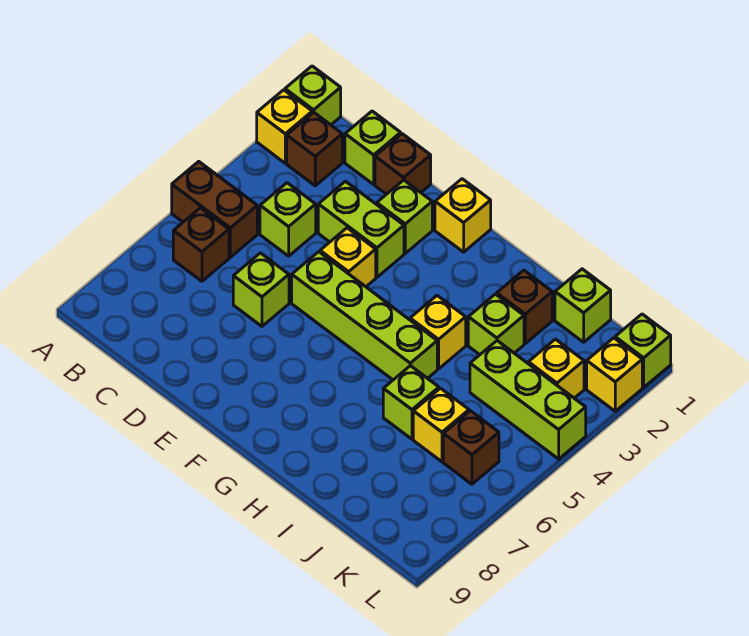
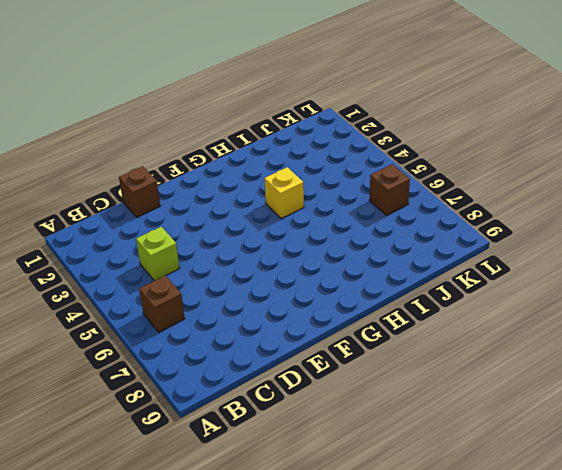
none -> lime 1x1 brick [285,66,341,125]
none -> yellow 1x1 brick [257,90,312,163]
none -> brown 1x2 brick [172,161,257,257]

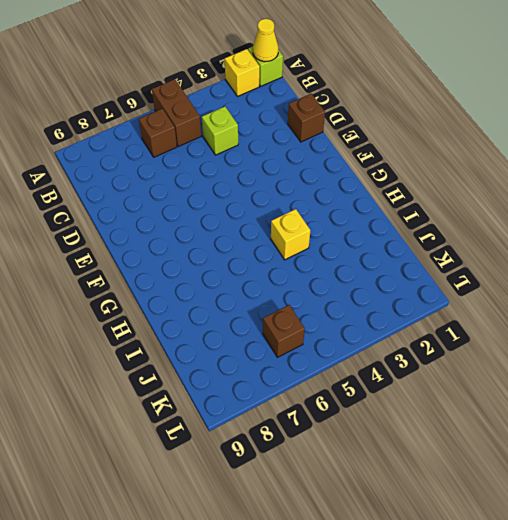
yellow 1x1 cone [253,19,278,62] -> none
none -> brown 1x1 brick [287,112,342,186]
none -> lime 1x1 brick [345,111,401,184]
none -> lime 1x2 brick [318,181,404,277]

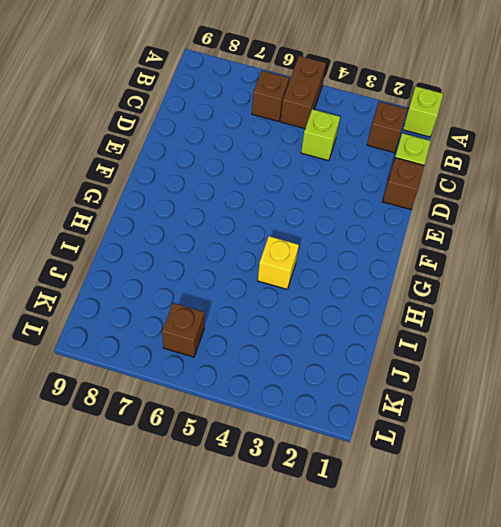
none -> yellow 1x1 brick [257,90,312,163]
none -> lime 1x2 brick [318,181,404,277]
none -> lime 1x1 brick [233,253,289,326]

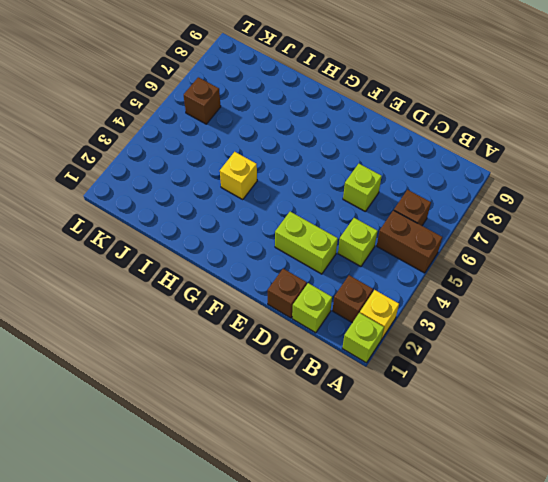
none -> lime 1x1 brick [377,180,432,253]
none -> yellow 1x1 brick [320,228,376,287]
none -> lime 1x4 brick [292,252,437,380]

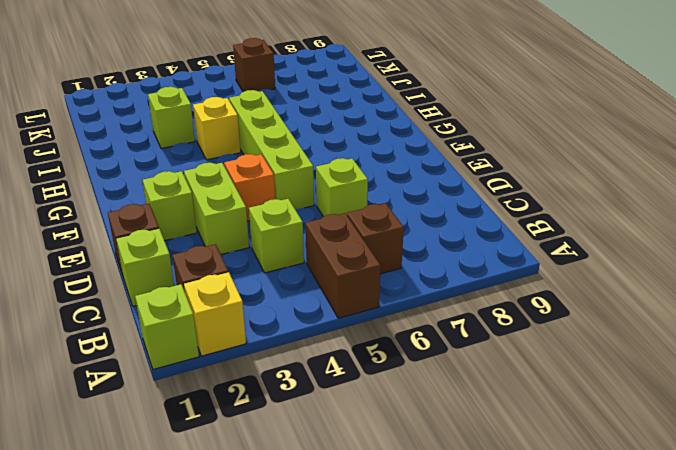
orange 1x1 brick [224,154,275,221] -> yellow 1x1 brick [320,228,376,287]
none -> yellow 1x1 brick [435,179,491,252]
none -> brown 1x1 brick [497,270,552,343]
none -> lime 1x1 brick [383,366,439,439]

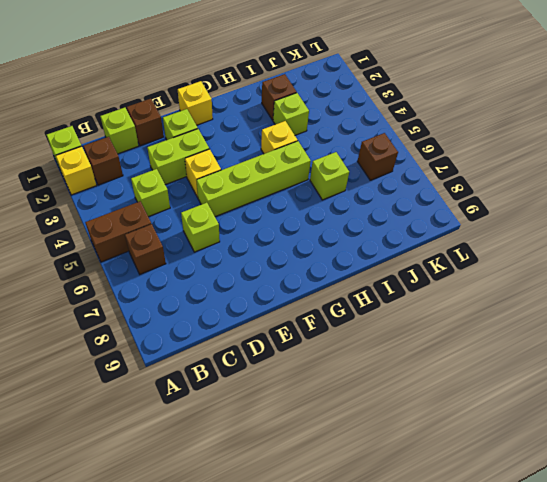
none -> lime 1x1 brick [555,269,611,342]
none -> lime 1x3 brick [470,341,586,459]
none -> yellow 1x1 brick [413,388,469,462]

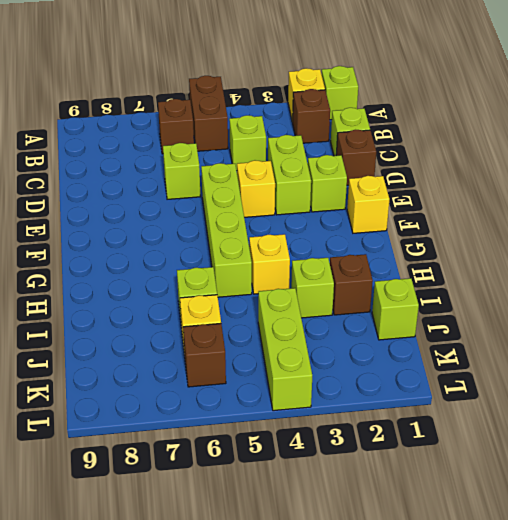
none -> yellow 1x1 brick [528,339,584,398]
none -> lime 1x1 brick [615,314,671,387]
none -> yellow 1x1 brick [587,338,642,411]

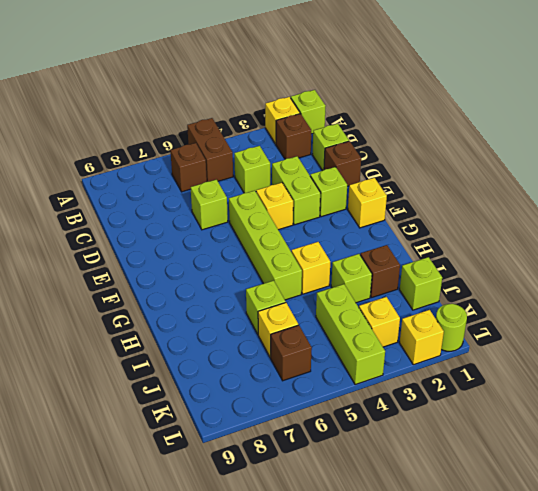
lime 1x1 round brick [436,304,467,351] -> lime 1x1 brick [615,314,671,387]

